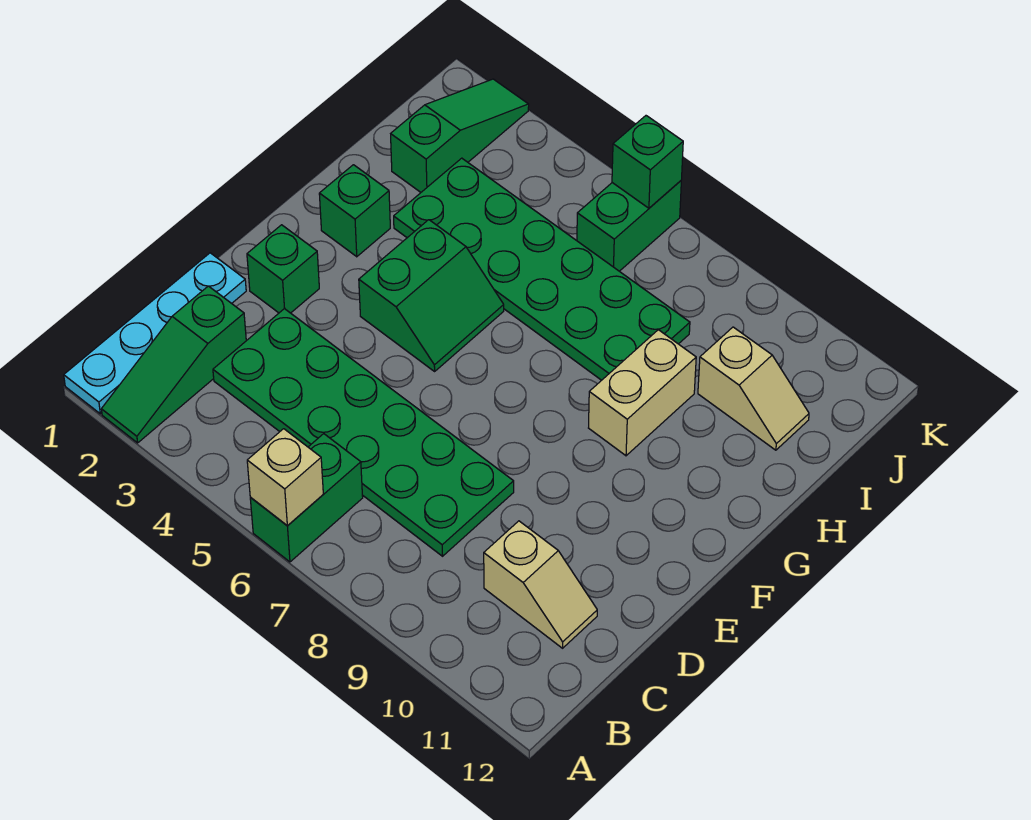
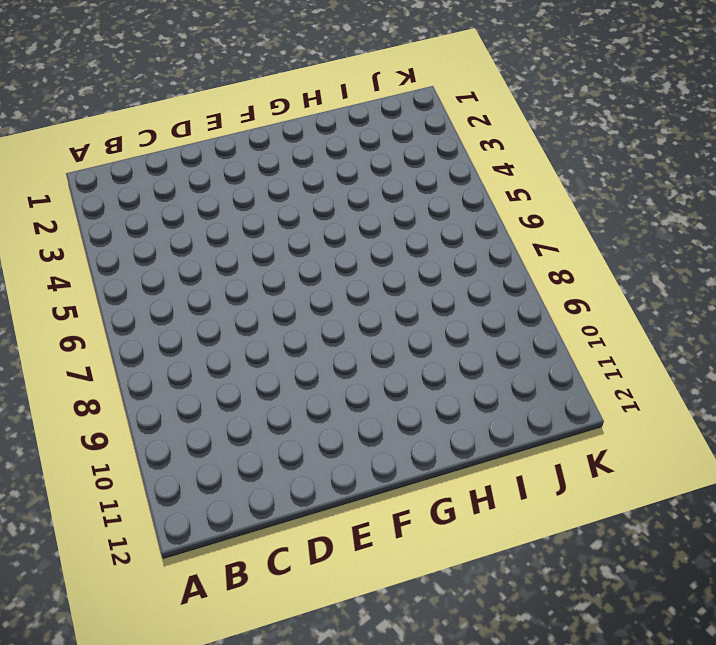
none -> cyan 1x4 plate [64,253,246,414]
none -> green 1x3 slope [101,286,246,443]
none -> green 1x2 brick [250,434,363,562]

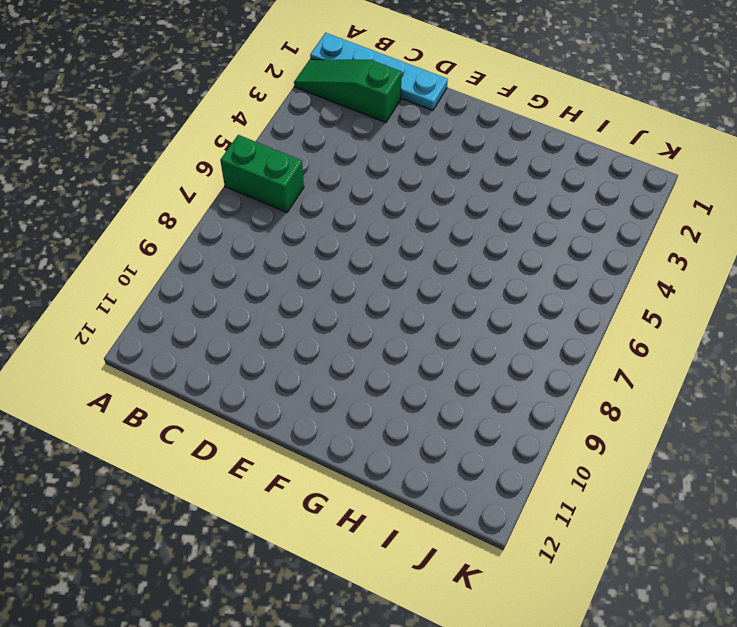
none -> green 2x6 plate [213,309,514,556]
none -> tan 1x2 slope [484,521,597,648]
none -> green 1x1 brick [247,225,319,313]

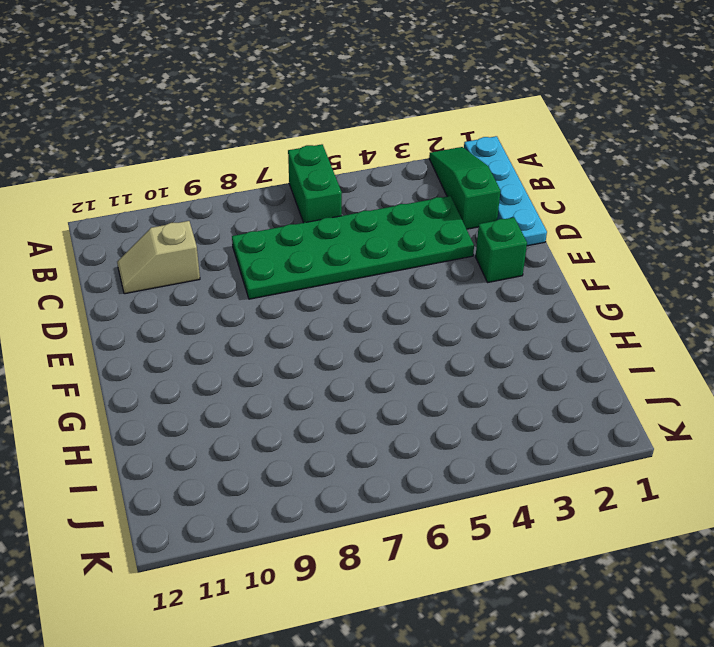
none -> green 2x2 slope [359,220,504,371]
none -> green 1x1 brick [319,165,390,257]
none -> tan 1x2 brick [589,330,696,456]

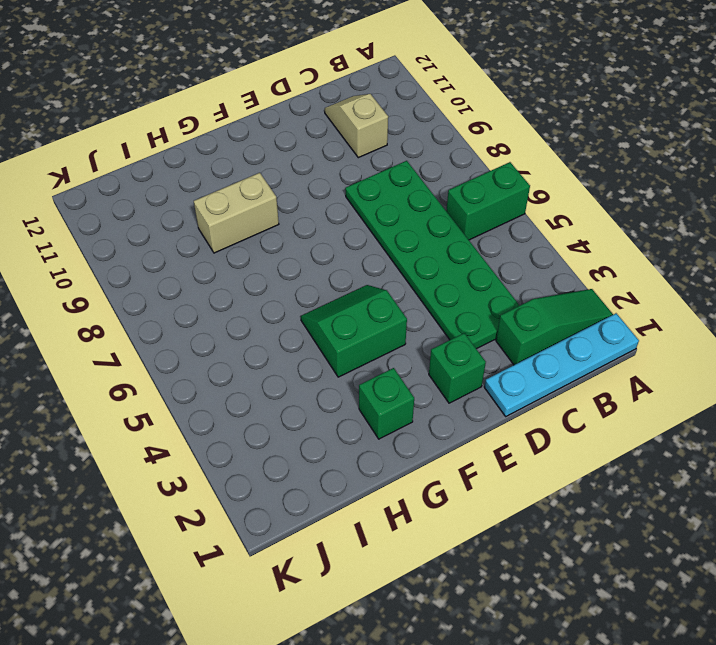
none -> green 2x6 plate [394,158,690,380]
none -> green 1x3 slope [391,79,529,192]
none -> tan 1x2 slope [698,327,809,450]

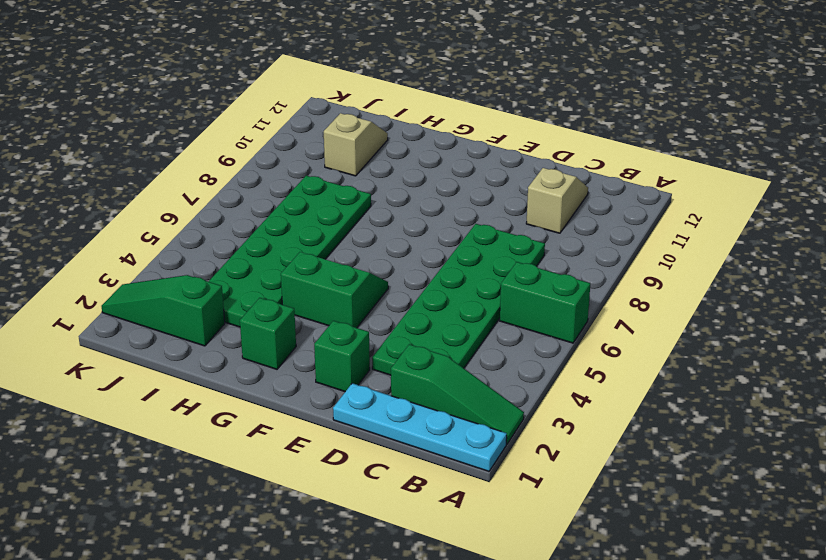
none -> tan 1x2 brick [589,330,696,456]
none -> green 1x2 brick [577,181,681,271]
none -> tan 1x1 brick [247,429,323,526]

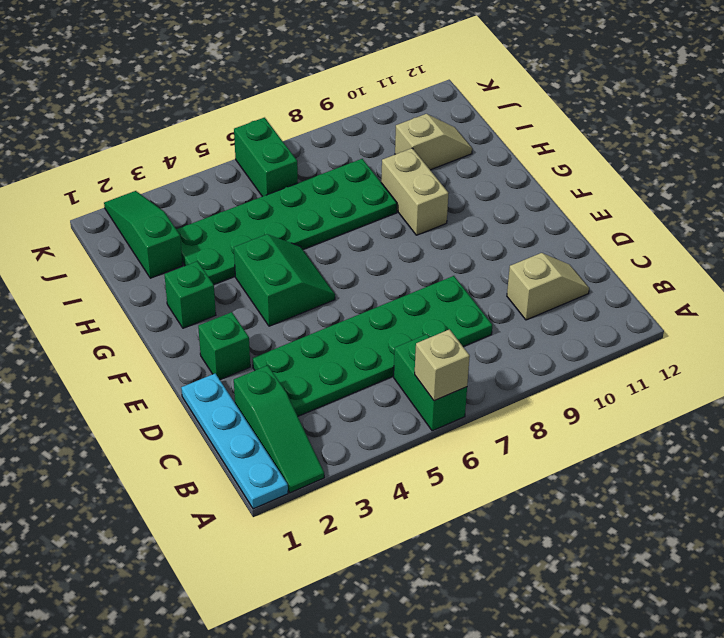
none -> green 1x1 brick [612,116,683,208]

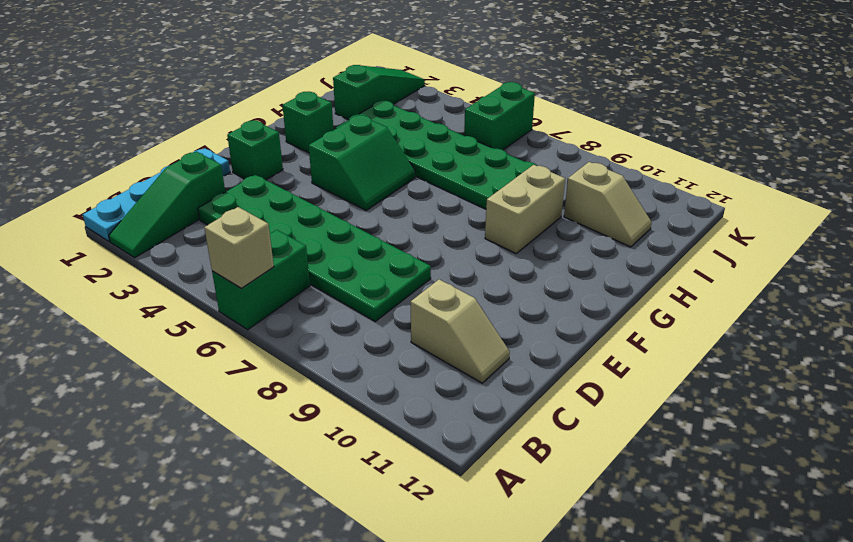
none -> green 1x1 brick [612,116,683,208]

